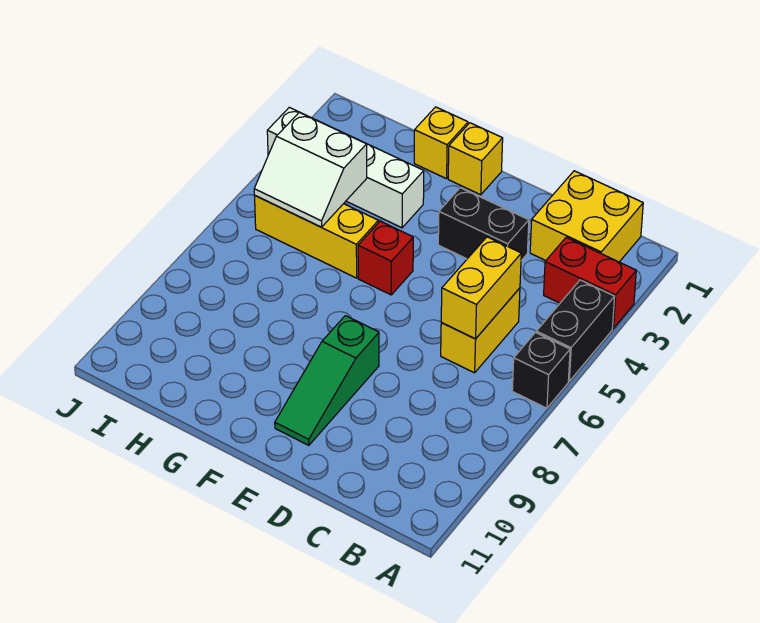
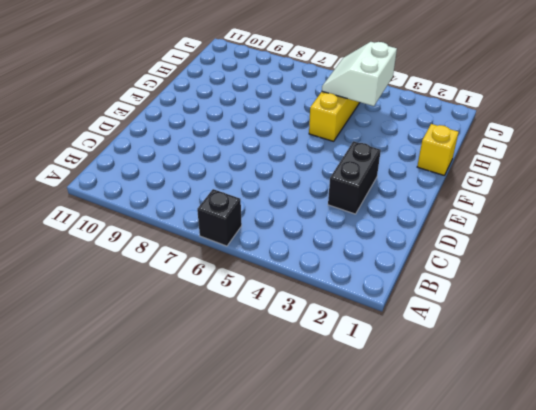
none -> red 1x2 brick [544,237,636,328]
none -> black 1x2 brick [536,280,615,381]
none -> yellow 2x2 brick [530,171,643,262]

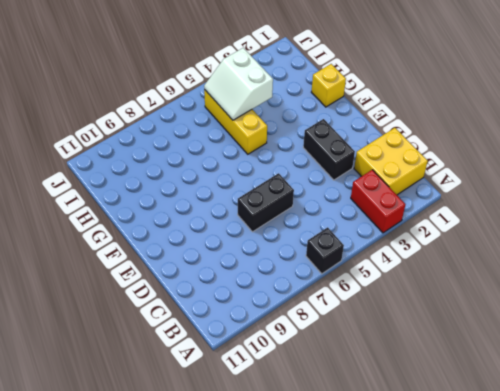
black 1x2 brick [238,173,294,232] -> black 1x2 brick moved to [536,280,615,381]
none -> yellow 1x2 brick [441,288,520,373]
none -> green 1x3 slope [275,316,379,445]
none -> yellow 1x1 brick [448,123,503,195]

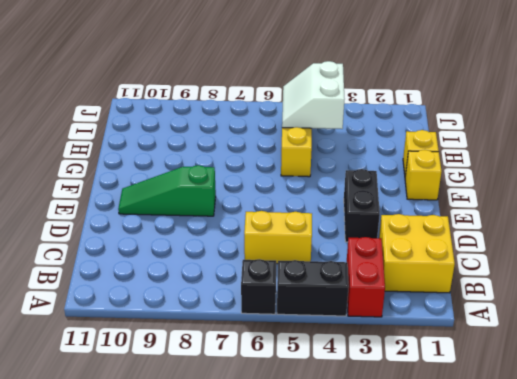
none -> red 1x1 brick [358,221,413,295]
none -> white 1x4 brick [267,107,424,228]
none -> yellow 1x2 brick [441,237,521,339]

